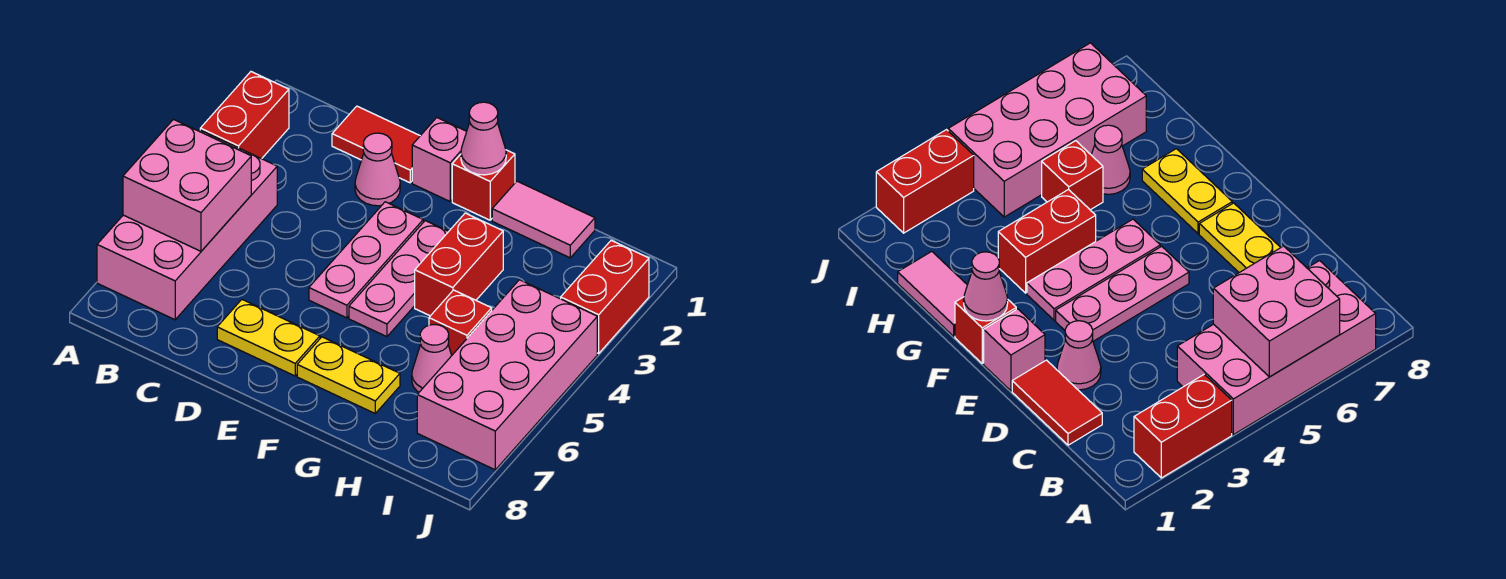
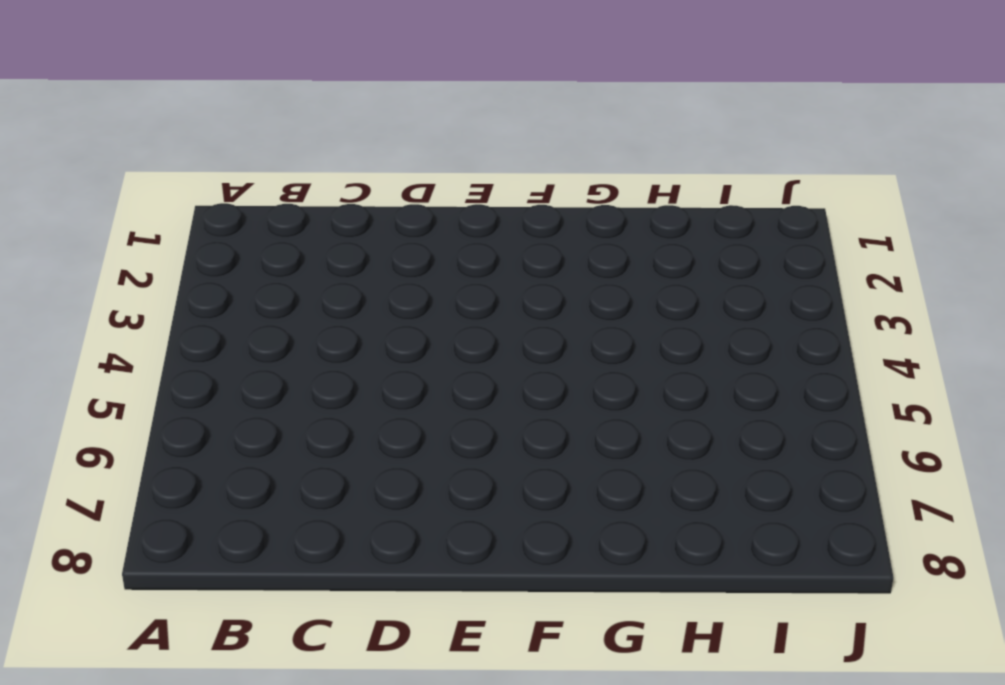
none -> red 1x2 brick [200,72,289,159]
none -> pink 2x4 brick [97,130,277,320]
none -> red 1x2 tile [332,106,420,183]

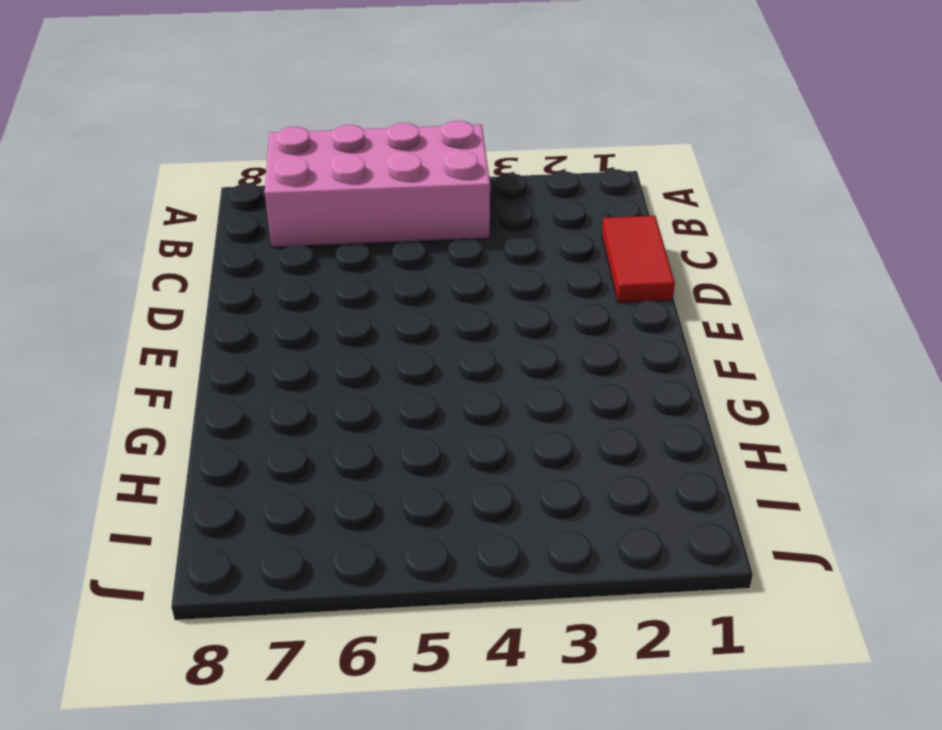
none -> red 1x2 brick [200,72,289,159]
none -> pink 1x1 cone [355,133,400,206]
none -> yellow 1x2 plate [217,300,320,376]

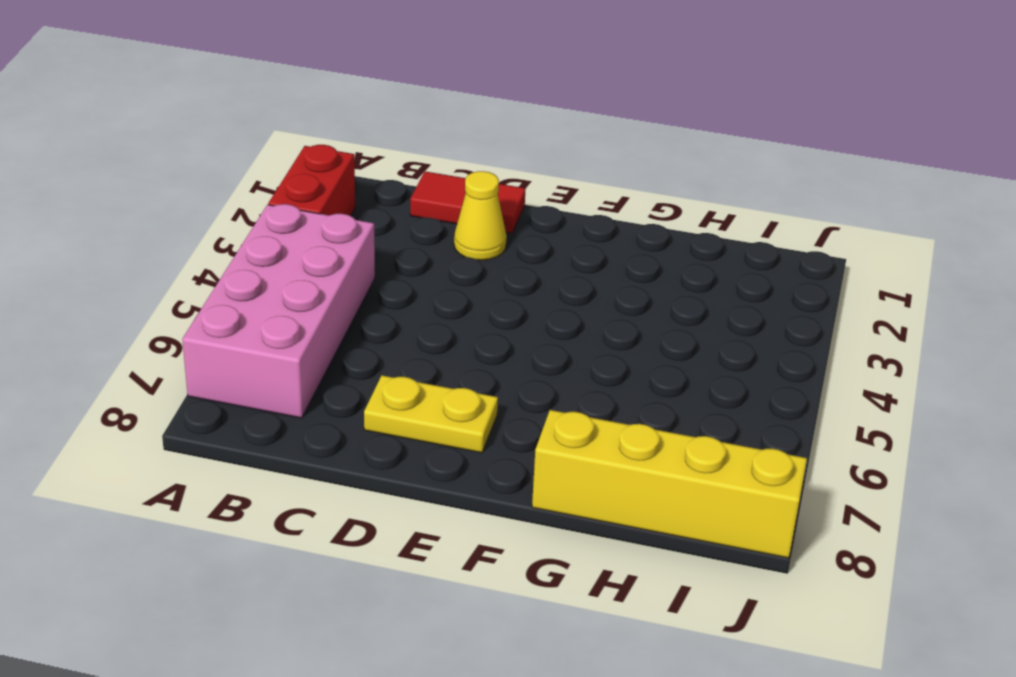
yellow 1x1 cone [454,171,507,260] -> pink 1x1 cone [355,133,400,206]
yellow 1x4 brick [532,410,807,558] -> none
none -> pink 1x1 brick [412,118,467,201]
none -> pink 1x3 plate [309,202,423,318]
none -> red 1x1 brick [452,150,515,220]

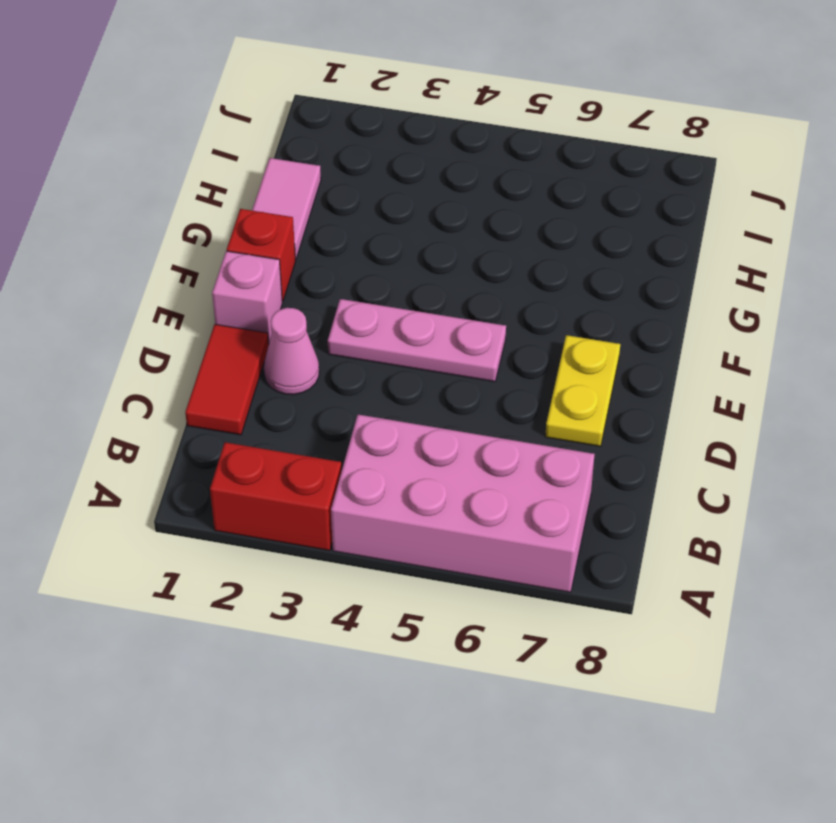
none -> pink 1x3 plate [349,221,449,337]
none -> yellow 1x2 plate [297,337,400,413]
none -> red 1x2 brick [415,213,503,316]

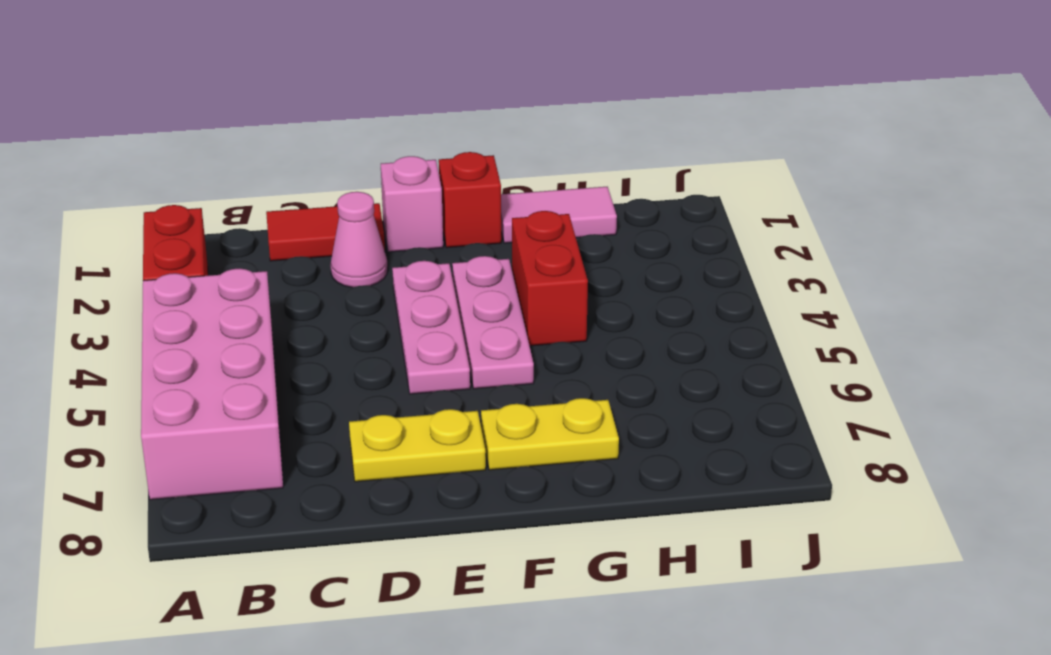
none -> red 1x1 brick [429,290,492,355]
none -> pink 1x1 cone [412,325,452,392]
none -> pink 2x4 brick [417,280,597,470]

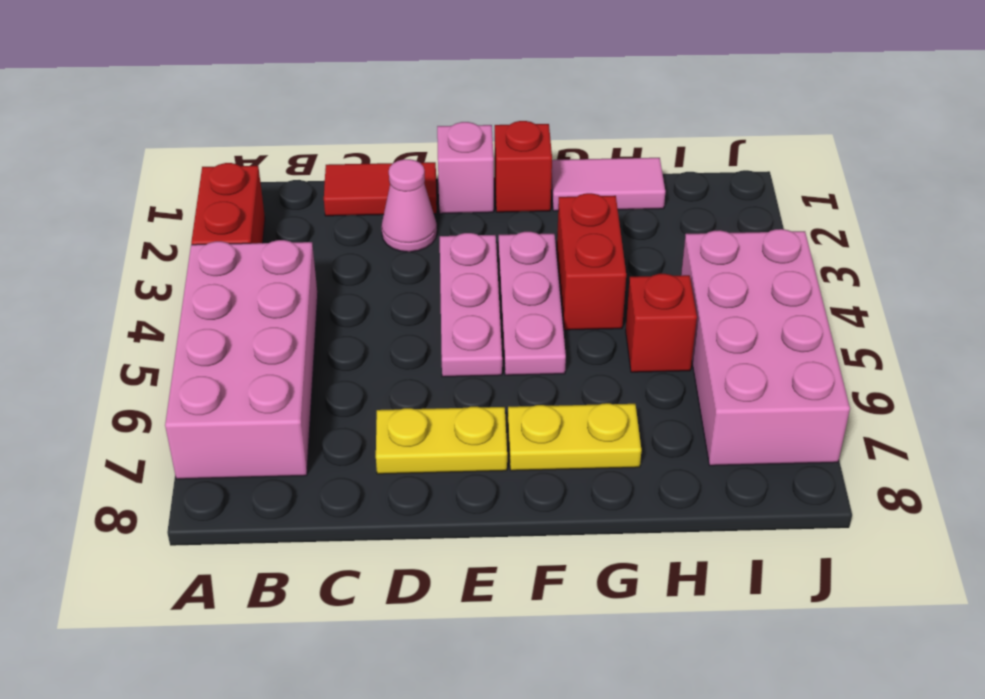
none -> pink 1x1 cone [412,325,452,392]
none -> red 1x2 brick [561,240,649,353]
none -> pink 2x2 brick [123,120,251,251]

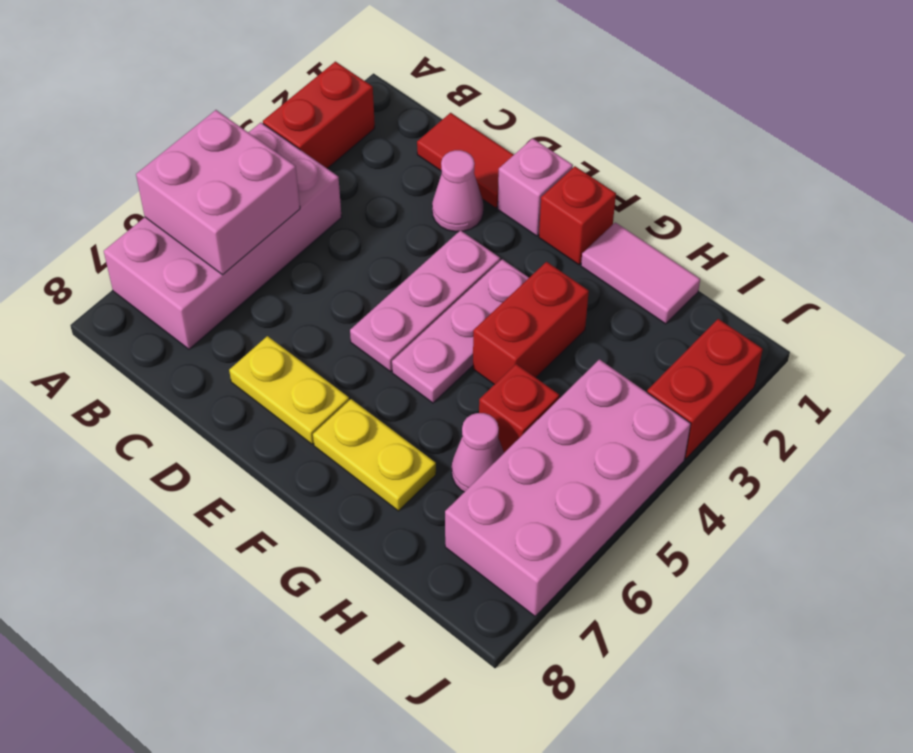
none -> pink 1x1 cone [461,102,506,175]

